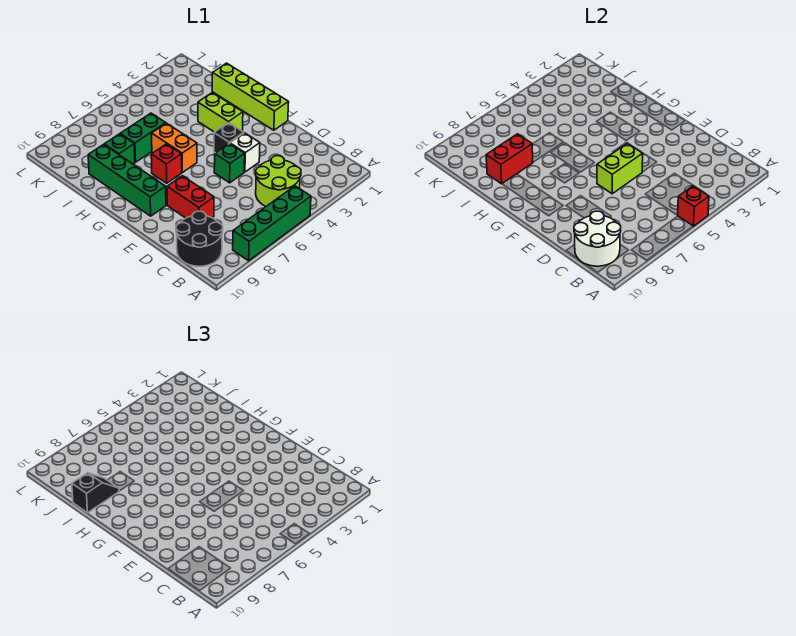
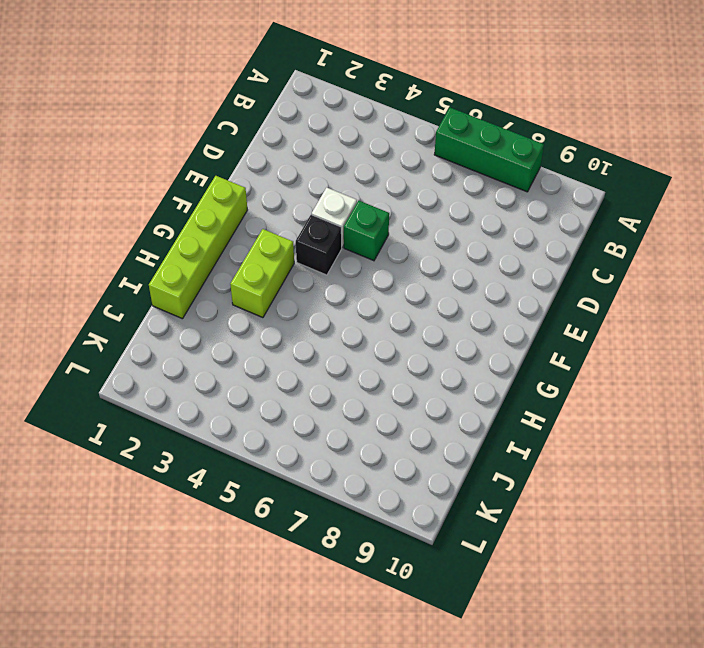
green 1x3 brick [434,108,544,192] -> green 1x4 brick [233,186,311,261]
none -> lime 2x2 round brick [256,156,301,206]
none -> black 2x2 round brick [176,211,223,266]
none -> red 1x2 brick [167,176,214,218]

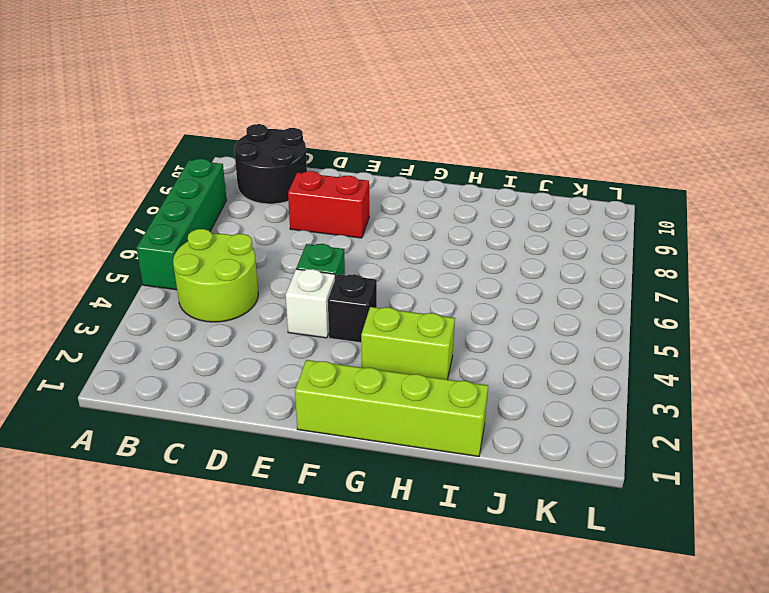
none -> green 1x4 brick [88,145,166,216]
none -> orange 1x2 brick [152,123,197,172]
none -> red 1x1 brick [151,144,182,183]

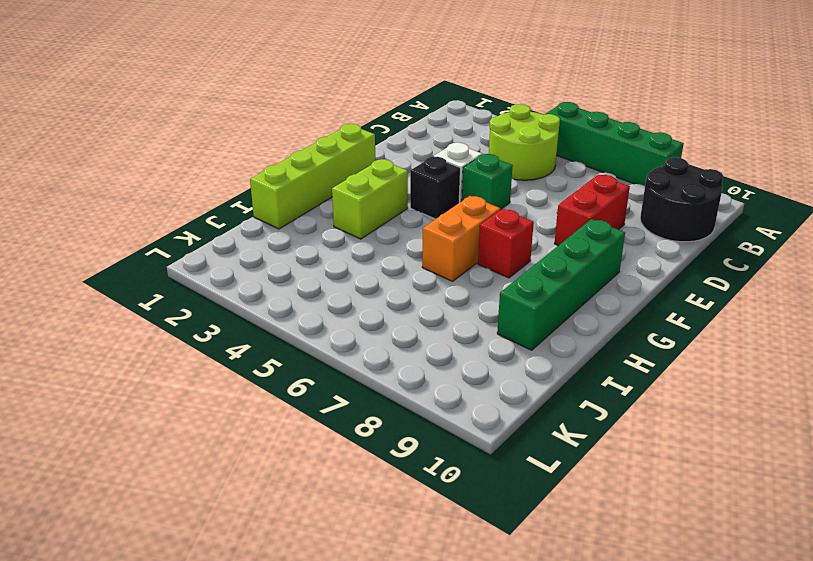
none -> green 1x2 brick [120,113,166,162]
none -> green 1x1 brick [104,134,135,164]
none -> red 1x1 brick [678,186,709,226]

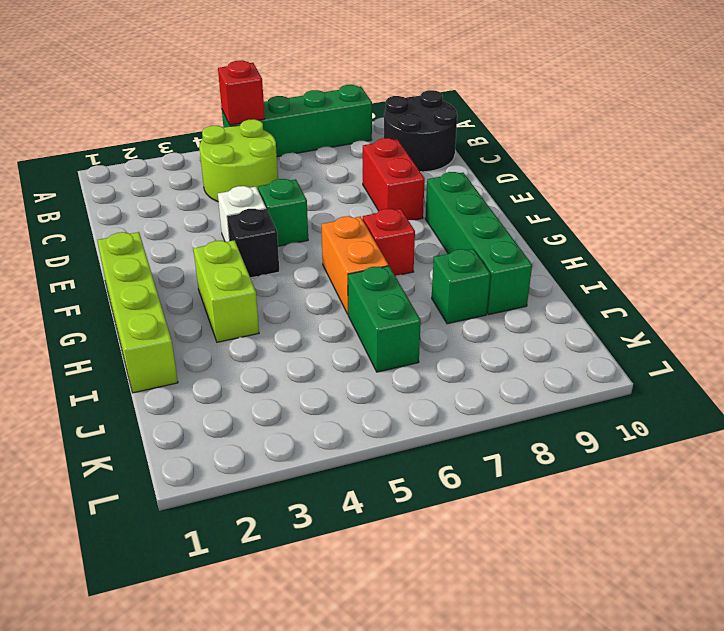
green 1x2 brick [348,266,421,372] -> green 1x2 brick turned to [120,113,166,162]
none -> white 2x2 round brick [574,211,621,266]
none -> lime 1x2 brick [597,143,643,194]
none -> red 1x2 brick [486,134,533,184]

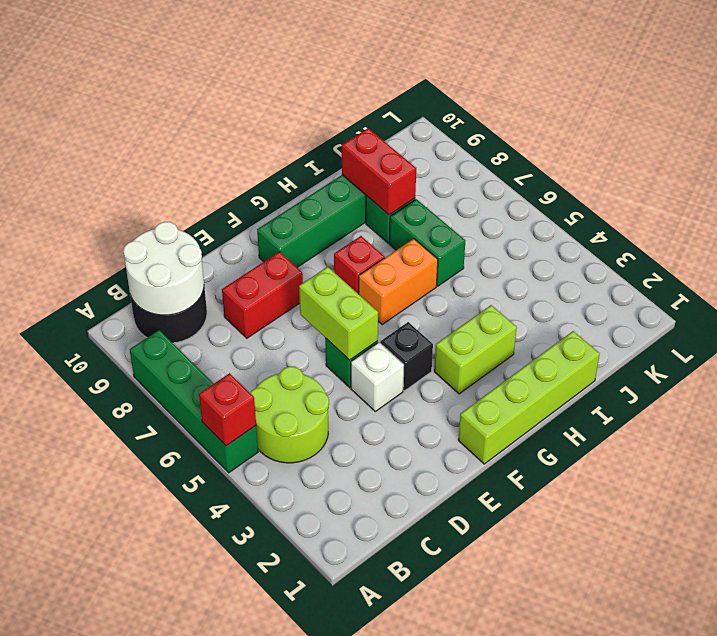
none -> black 1x2 slope [72,473,119,513]

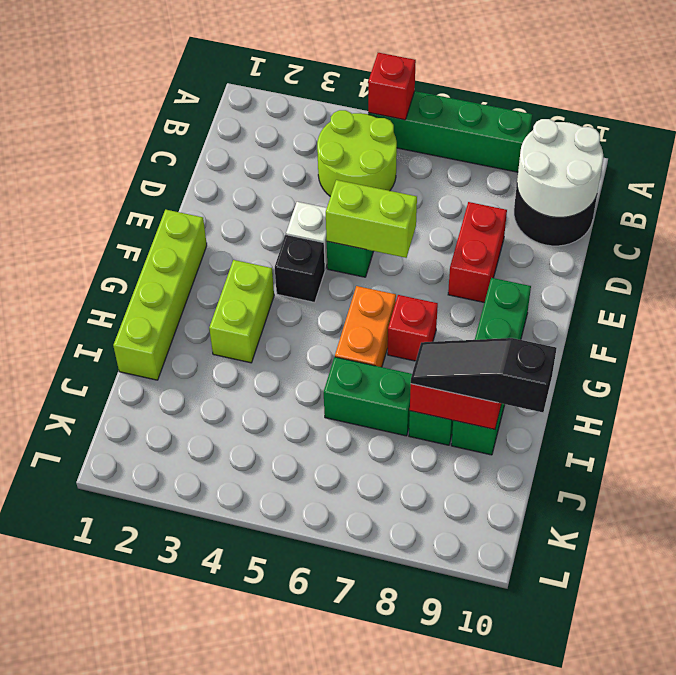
black 1x3 slope [411,338,556,412] -> black 1x2 slope [72,473,119,513]

